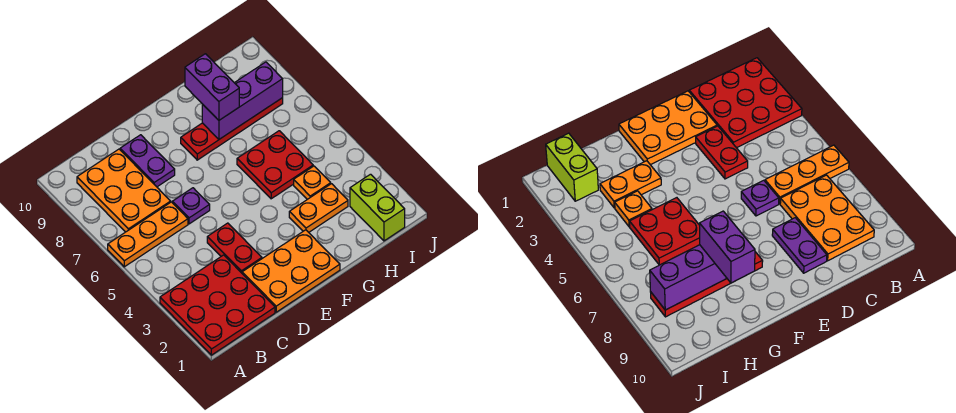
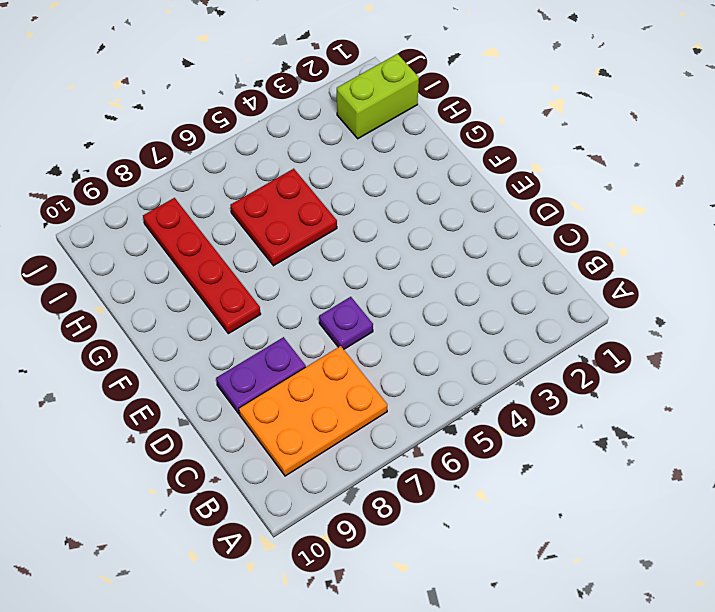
none -> red 3x3 plate [160,255,275,355]
none -> orange 1x3 plate [108,202,188,267]
none -> orange 2x3 plate [242,230,340,312]

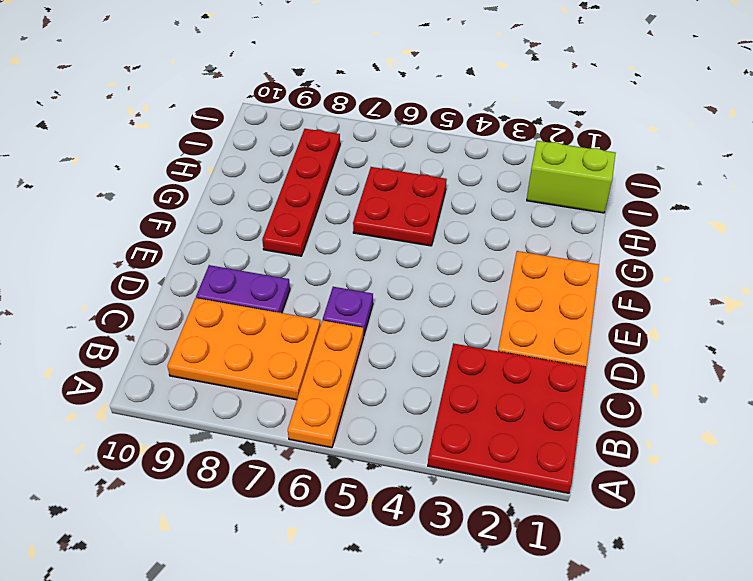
none -> red 1x2 plate [207,223,262,273]
none -> orange 1x2 plate [289,184,348,232]
none -> orange 1x1 plate [294,166,331,199]

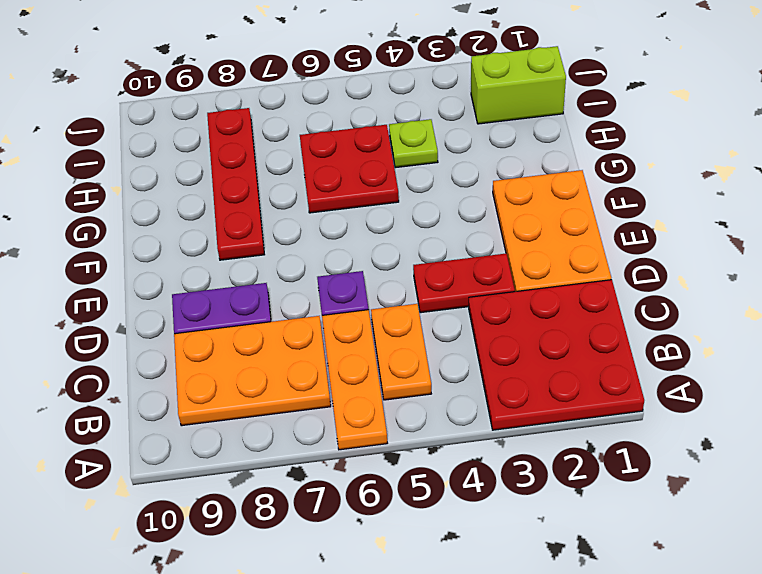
orange 1x2 plate [371,304,431,400] -> orange 1x2 plate moved to [289,184,348,232]
lime 1x1 plate [389,119,438,168] -> orange 1x1 plate [294,166,331,199]
none -> purple 1x3 brick [202,62,283,139]
none -> purple 1x2 brick [185,54,239,120]

